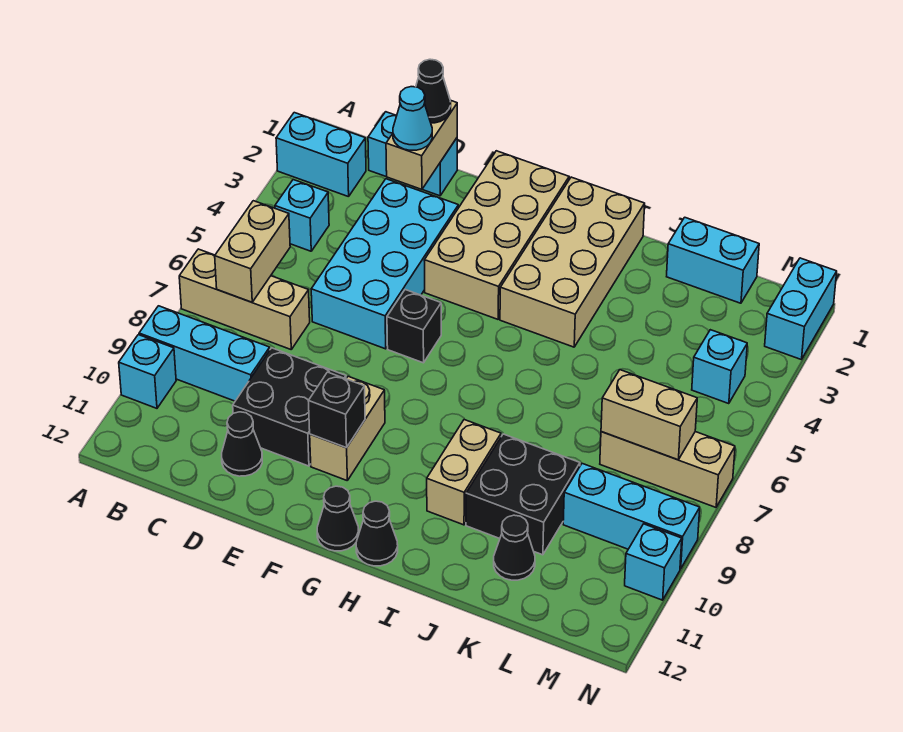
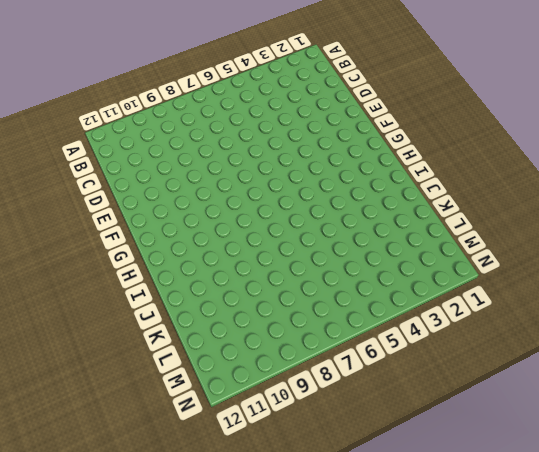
none -> cyan 1x2 brick [276,113,366,197]
none -> tan 1x3 brick [179,249,310,349]
none -> cyan 1x3 brick [139,306,270,401]
none -> cyan 1x1 brick [119,335,176,408]

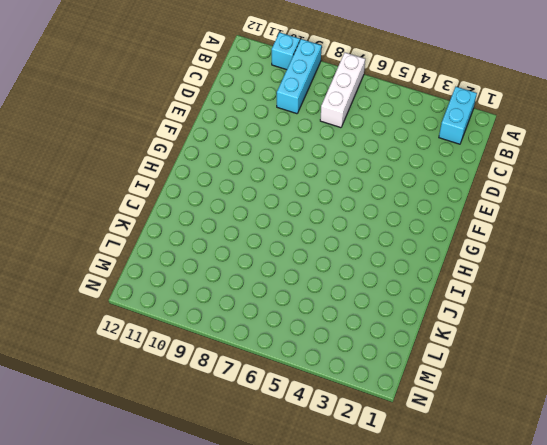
white 1x3 brick [320,53,365,128] -> tan 1x3 brick [179,249,310,349]
none -> cyan 1x1 brick [275,180,329,251]
none -> cyan 1x2 brick [368,112,457,196]
none -> cyan 2x4 brick [311,179,458,349]
none -> black 2x2 brick [233,348,346,466]

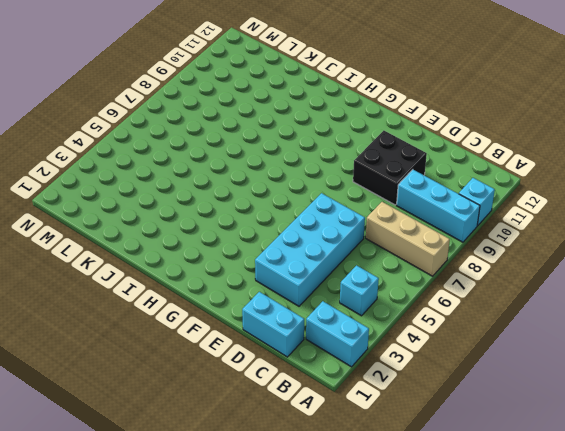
none -> black 1x1 cone [222,412,262,476]
none -> tan 2x4 brick [424,151,569,319]
none -> black 1x1 brick [387,290,441,363]
none -> tan 1x2 brick [310,376,385,480]

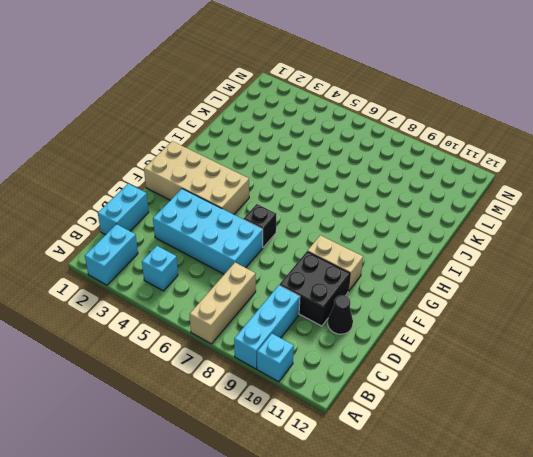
none -> black 1x1 cone [317,486,358,551]
none -> tan 2x4 brick [500,177,645,347]
none -> black 1x1 cone [356,501,398,566]
none -> tan 1x2 brick [427,419,501,525]

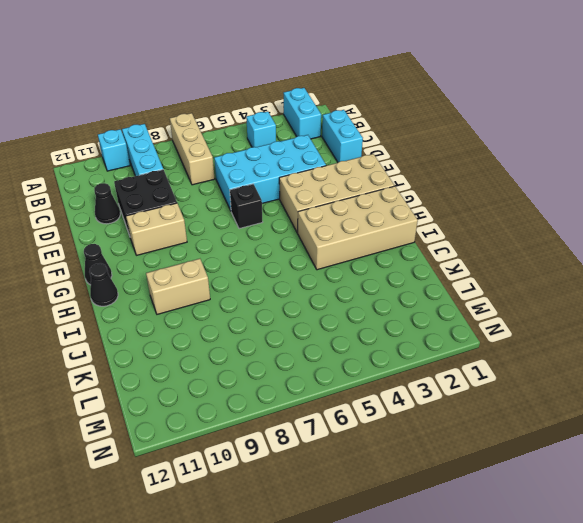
none -> black 2x2 brick [466,434,580,555]
none -> cyan 1x2 brick [667,217,759,303]
none -> black 1x1 cone [494,515,535,580]
none -> tan 1x3 brick [600,432,735,507]

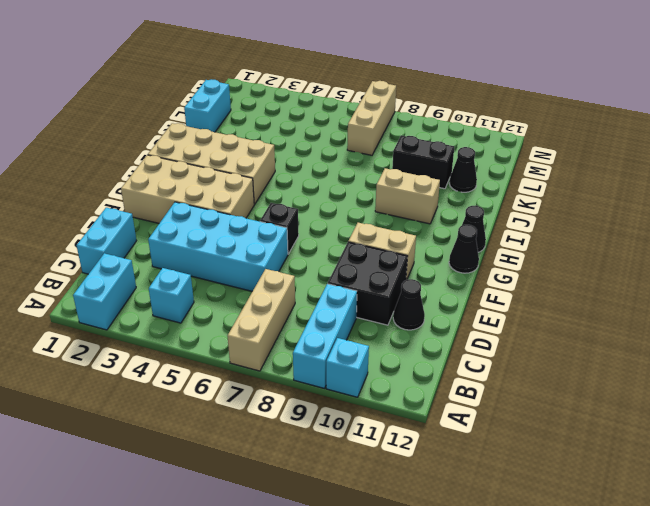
black 1x2 brick [392,135,454,189] -> black 2x2 brick [466,434,580,555]
none -> cyan 1x3 brick [563,464,700,569]
none -> cyan 1x1 brick [692,330,747,404]
none -> cyan 1x2 brick [765,258,837,360]
none -> cyan 1x1 brick [625,524,682,600]

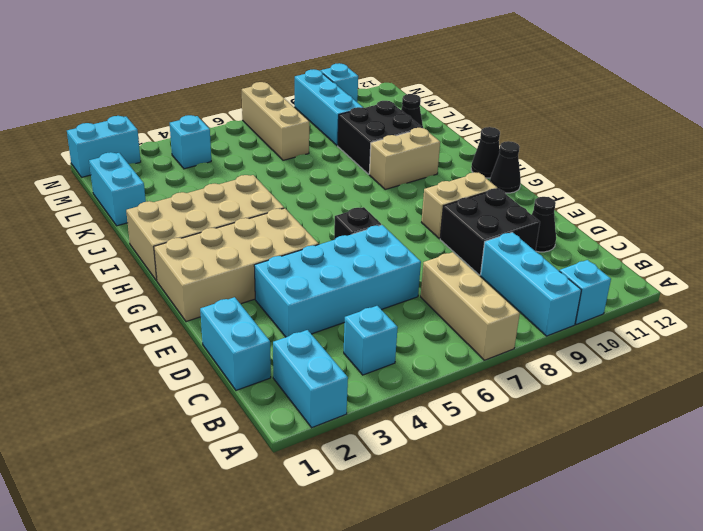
none -> tan 1x2 brick [215,201,290,302]
none -> tan 1x2 brick [386,100,457,189]
none -> black 1x1 brick [308,372,365,448]
none -> tan 1x2 brick [601,370,697,460]

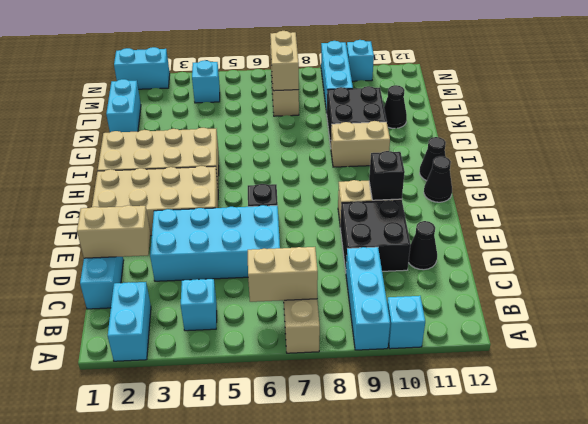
none -> black 1x1 cone [416,59,451,123]
none -> cyan 1x1 cone [393,87,432,150]

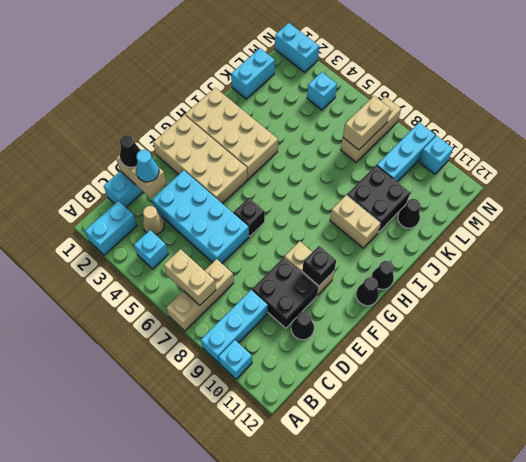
tan 1x1 cone [143,206,164,235] -> none

